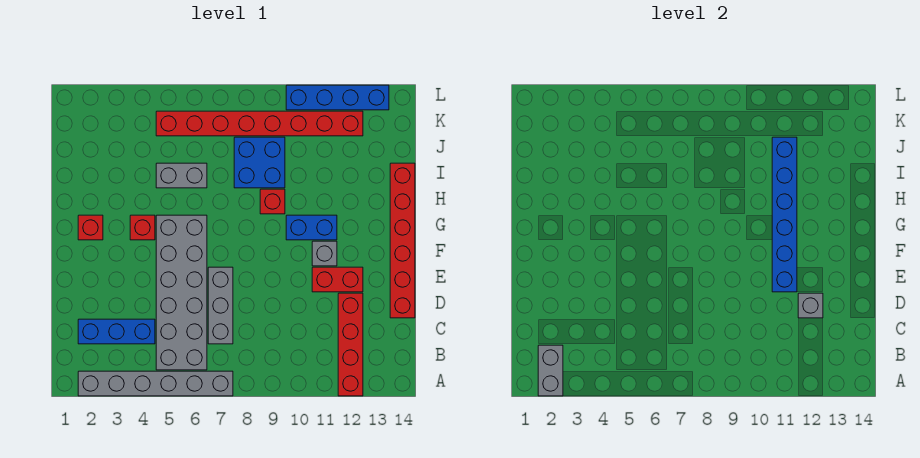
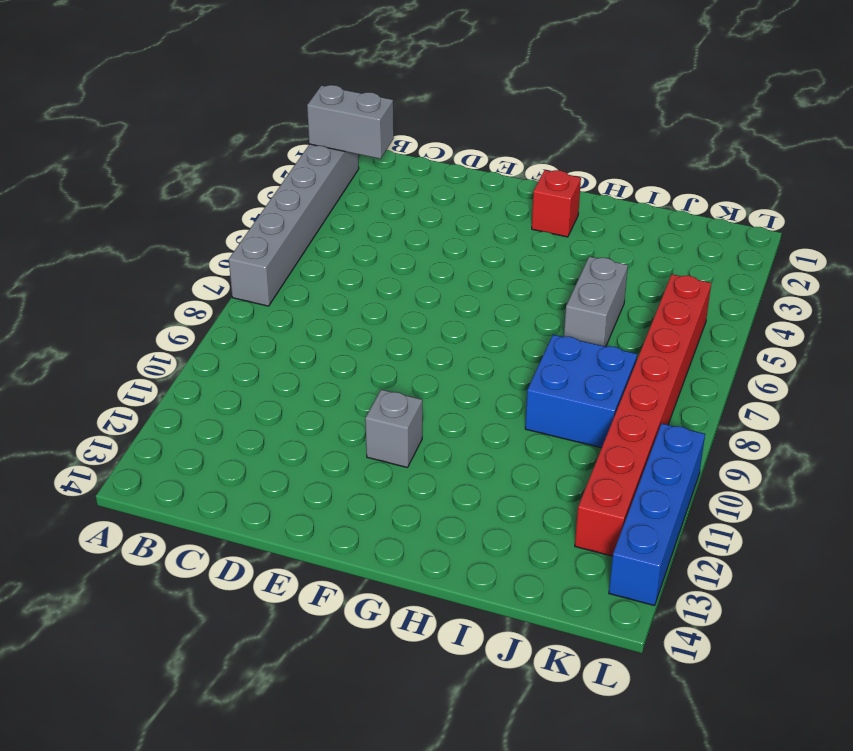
none -> red 1x4 brick [338,293,363,396]
none -> grey 2x6 brick [156,215,207,370]
none -> blue 1x3 brick [78,319,155,344]

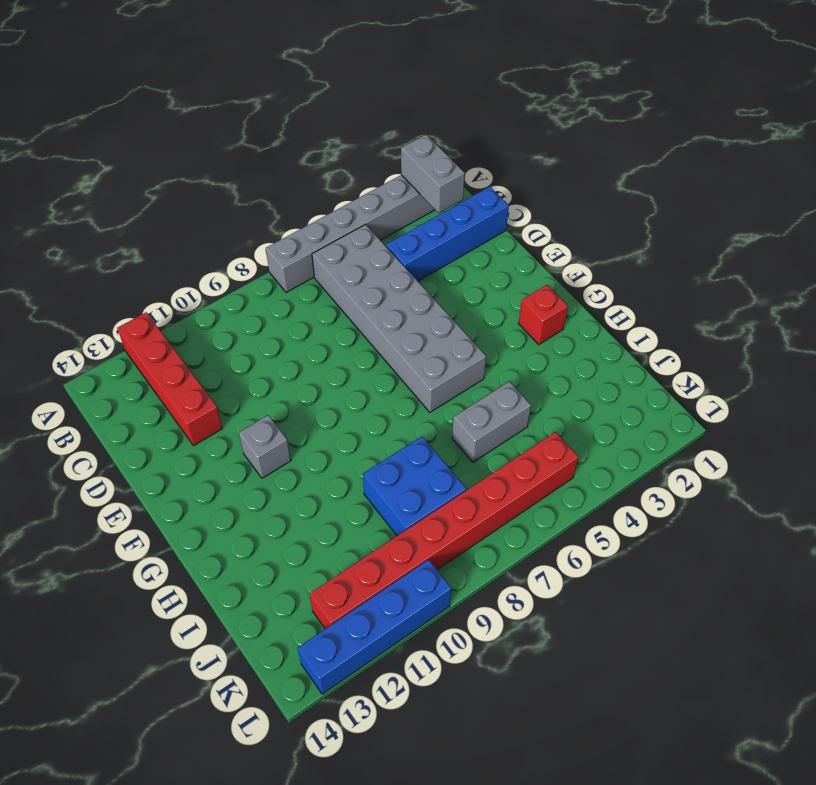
blue 1x4 brick [386,187,509,281] -> blue 1x3 brick [78,319,155,344]
none -> grey 1x3 brick [208,267,233,344]
none -> red 1x6 brick [390,163,415,318]
none -> red 1x2 brick [312,267,363,292]

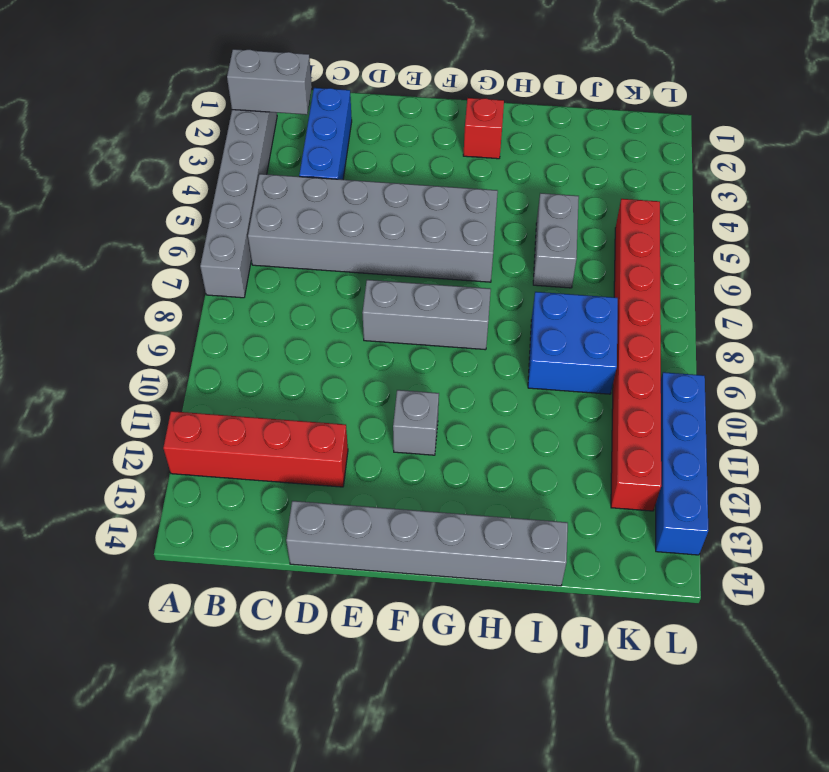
grey 1x6 brick [286,501,568,586] -> red 1x6 brick [390,163,415,318]
grey 1x3 brick [362,280,491,350] -> grey 1x3 brick moved to [208,267,233,344]
none -> red 1x2 brick [312,267,363,292]
none -> red 1x1 brick [130,215,155,240]
none -> blue 1x2 brick [286,215,337,240]

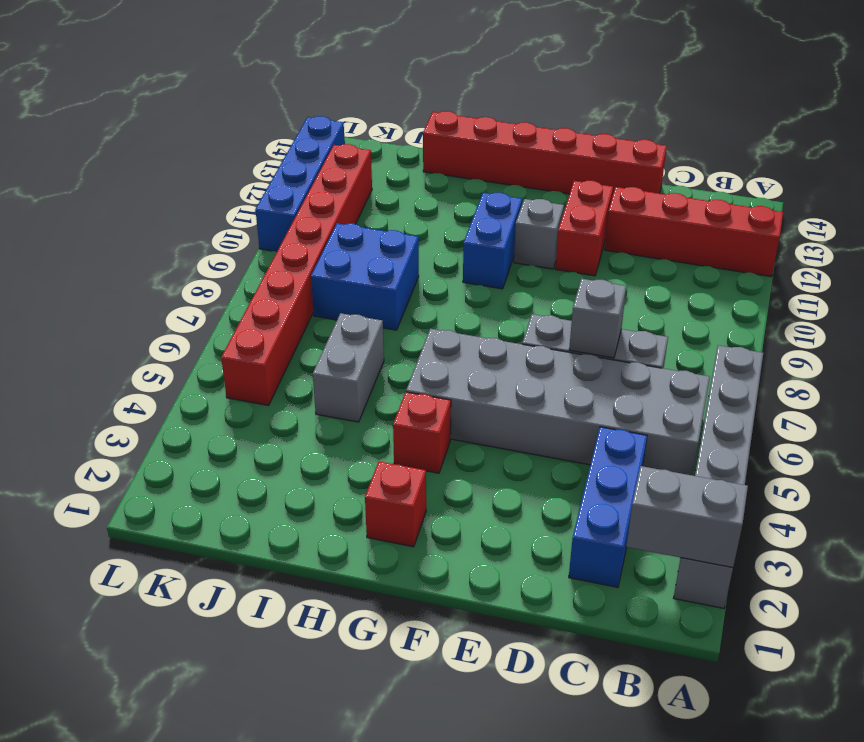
grey 1x1 brick [569,279,626,358] -> grey 1x1 brick moved to [798,293,823,318]
none -> red 1x1 brick [260,189,285,214]
none -> blue 1x6 brick [772,137,797,292]

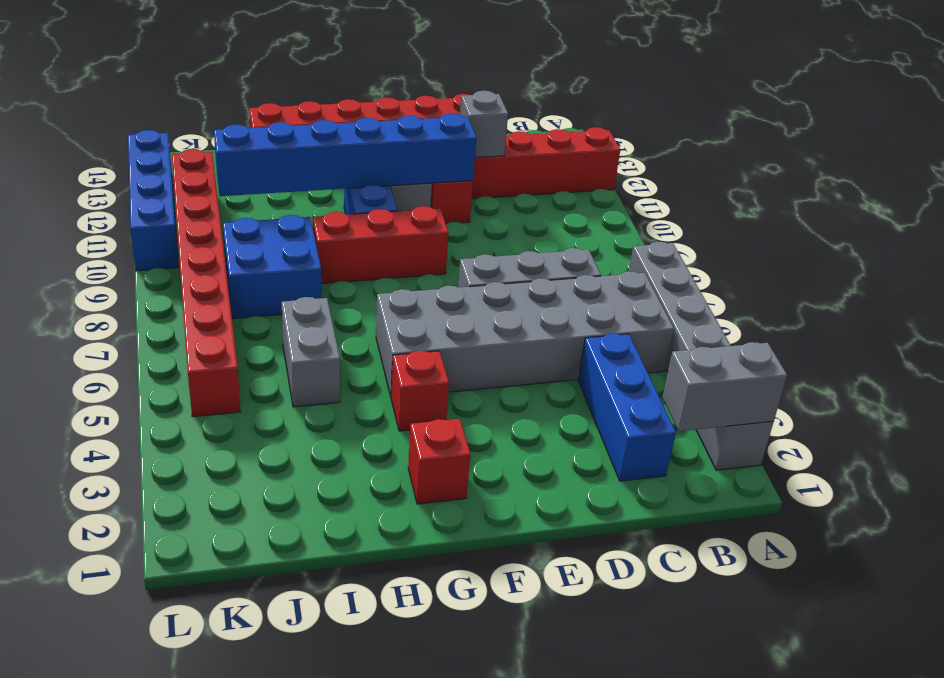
red 1x3 brick [312,206,449,284] -> red 1x1 brick [260,189,285,214]

